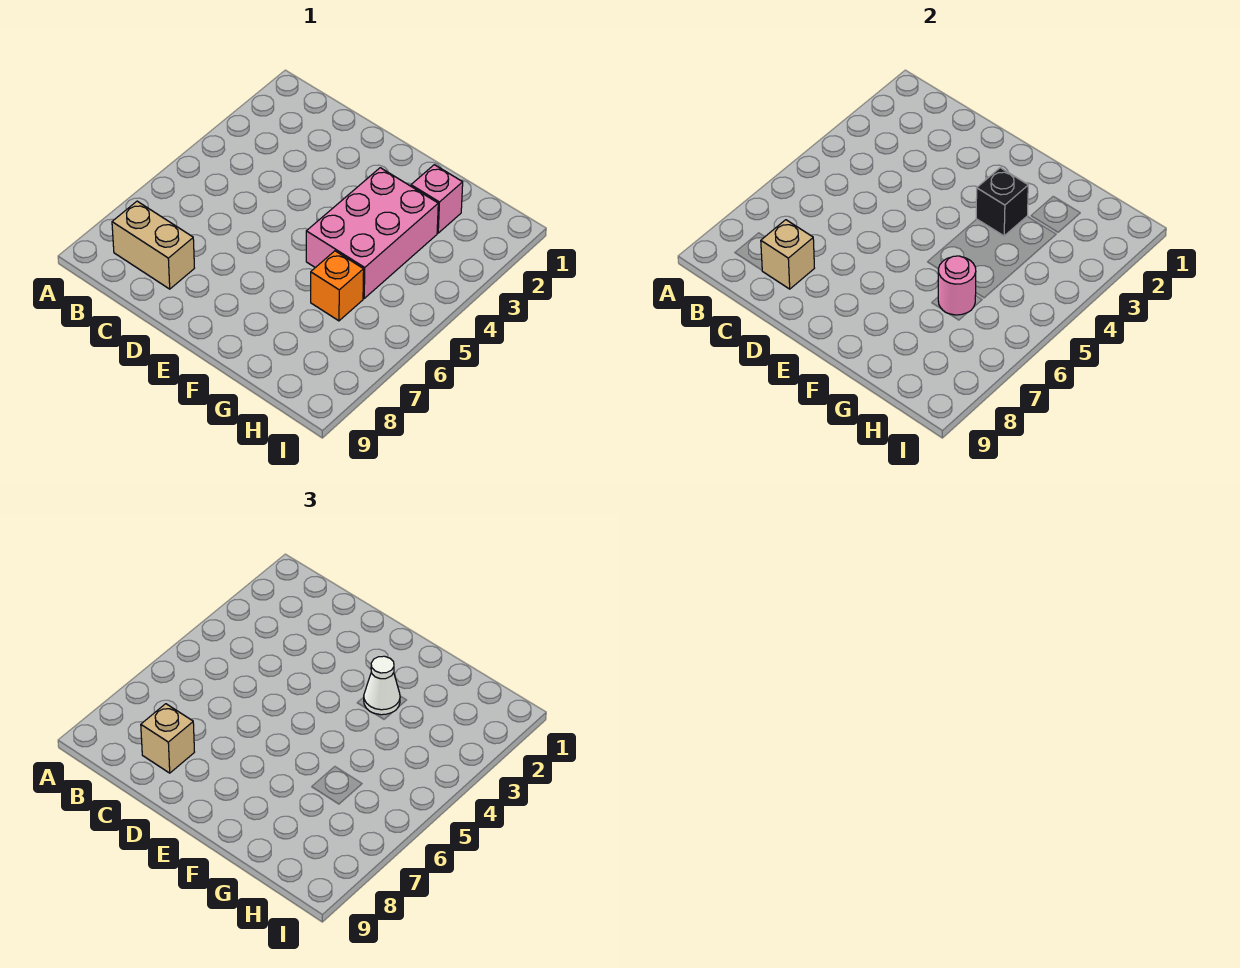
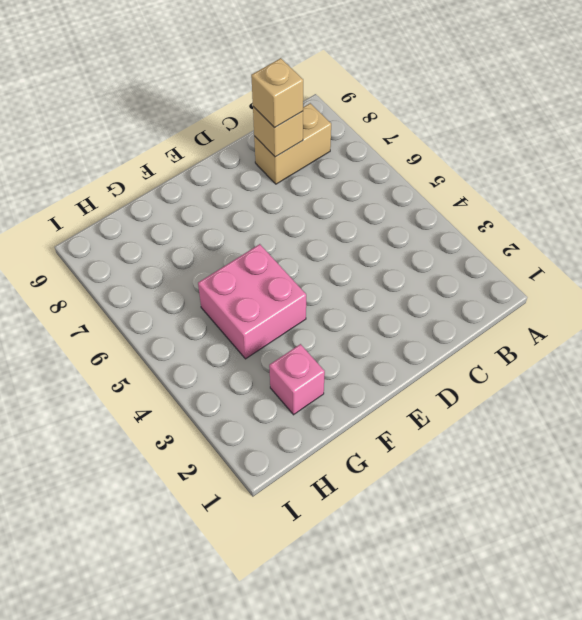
pink 2x2 brick [198,244,306,359] -> pink 2x3 brick [306,168,438,298]
none -> orange 1x1 brick [311,251,364,321]
none -> black 1x1 brick [976,168,1028,236]

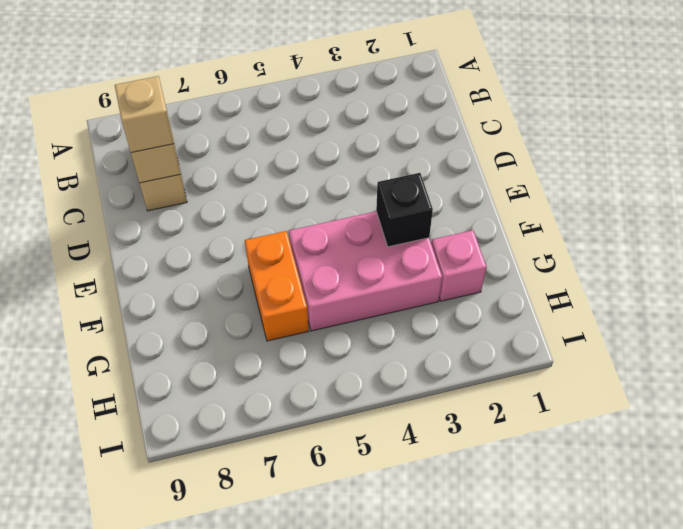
orange 1x2 brick [245,231,309,341] -> orange 1x1 brick [311,251,364,321]
none -> pink 1x1 round brick [938,256,976,315]
none -> white 1x1 cone [364,656,400,715]

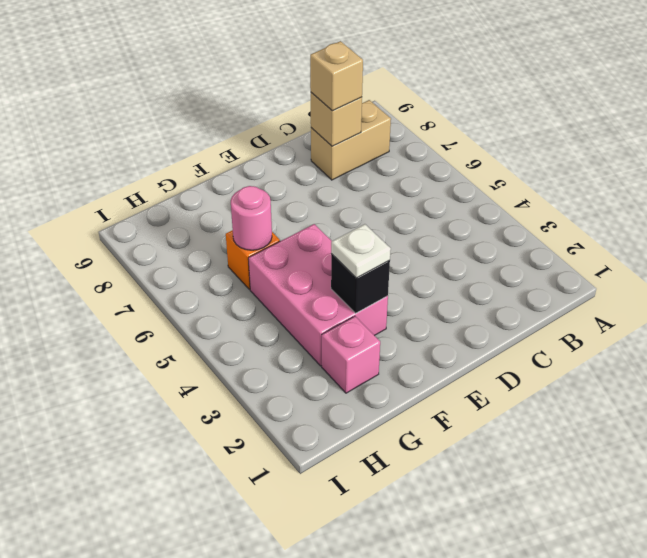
white 1x1 plate [331,224,391,278] -> white 1x1 cone [364,656,400,715]

